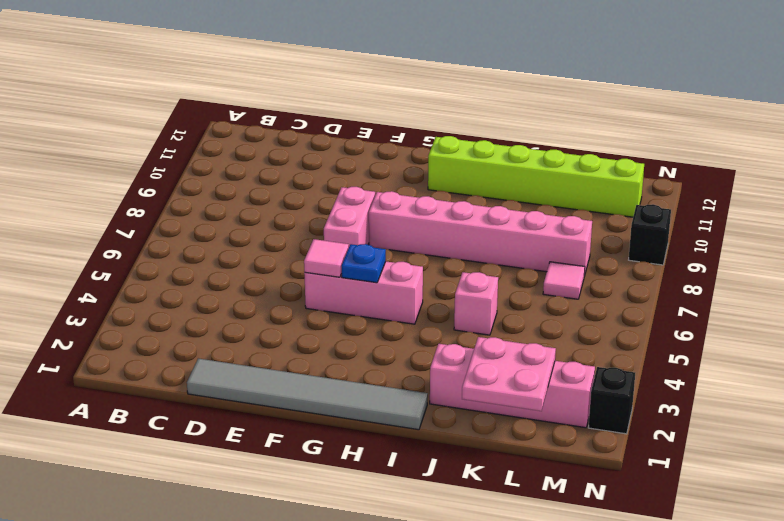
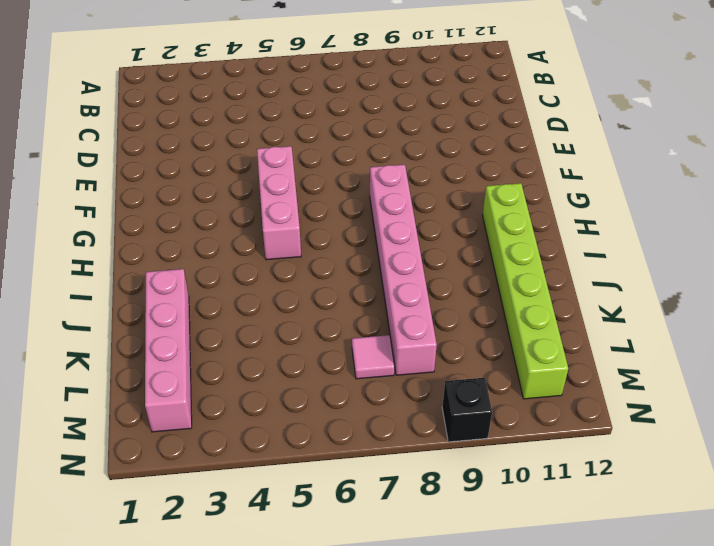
none -> grey 1x6 tile [187,358,428,430]
none -> pink 1x2 brick [324,187,375,246]
none -> pink 1x1 brick [454,272,498,335]

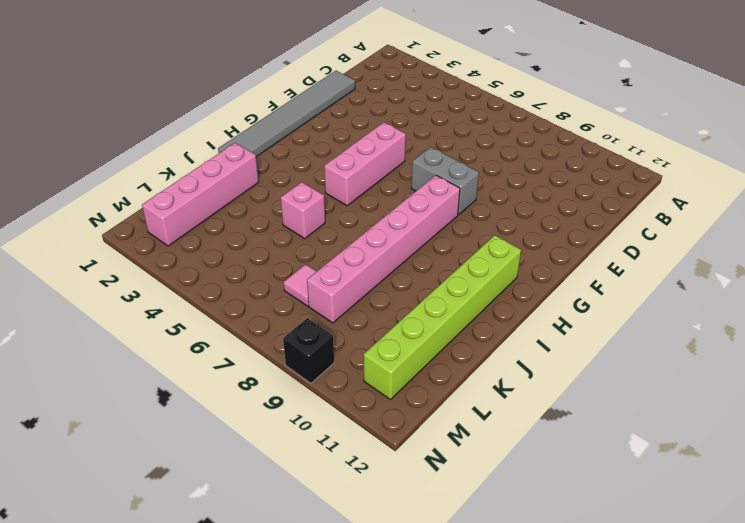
grey 1x2 brick [411,147,479,215] -> pink 1x2 brick [324,187,375,246]
none -> black 1x1 brick [588,367,635,434]
none -> pink 1x1 tile [304,239,349,277]
none -> blue 1x1 plate [342,244,386,283]

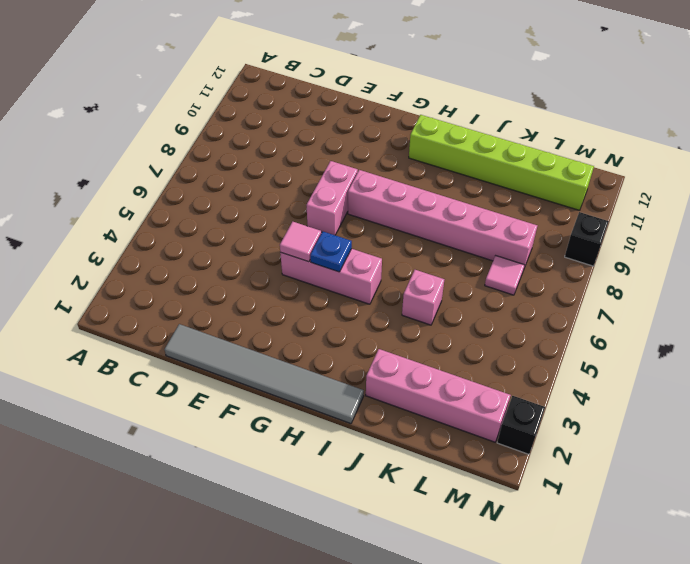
none -> pink 2x2 plate [462,337,556,411]

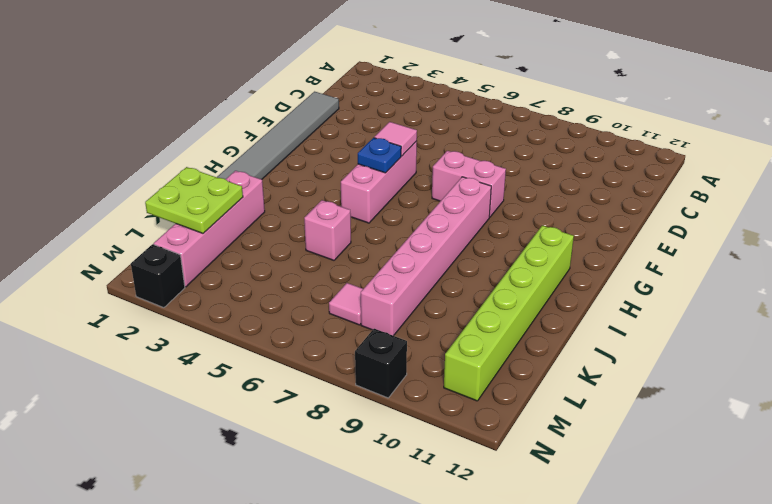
lime 2x2 plate [145,167,243,233] -> pink 2x2 plate [462,337,556,411]

